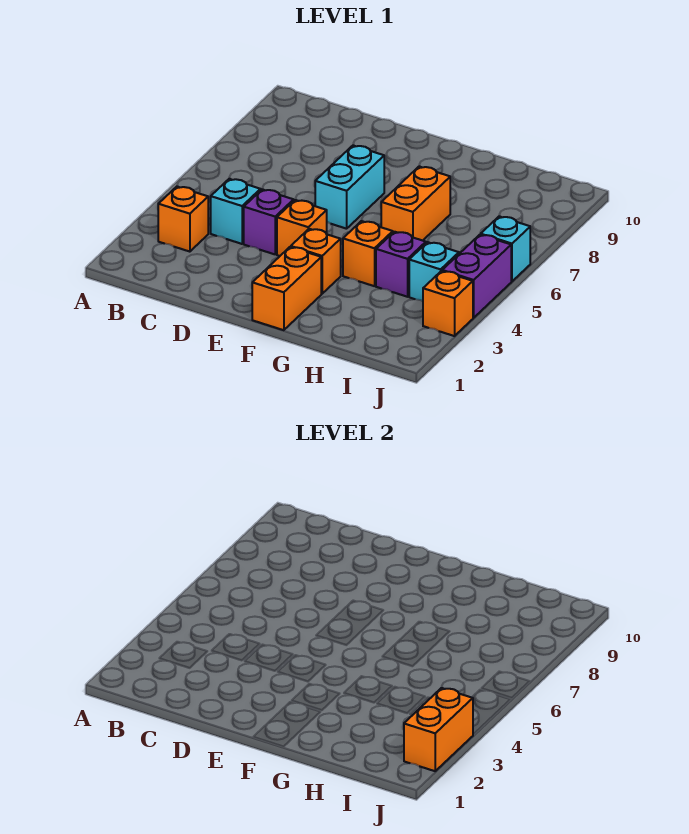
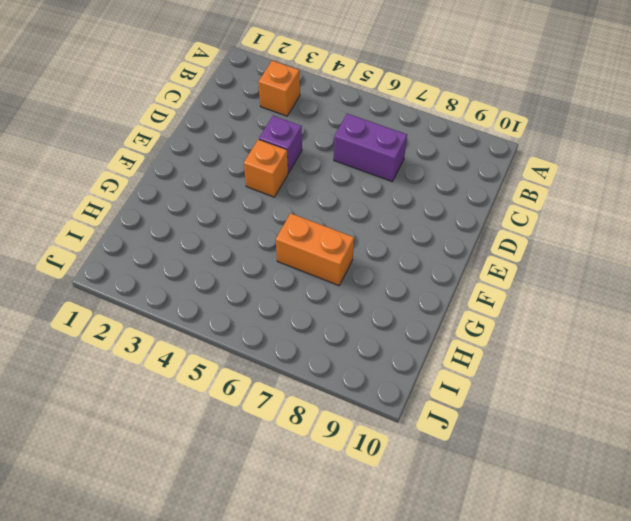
purple 1x2 brick [334,114,407,181] -> purple 1x2 brick moved to [442,235,511,318]
none -> cyan 1x1 brick [211,179,261,244]
none -> cyan 1x2 brick [315,146,384,229]
none -> orange 1x2 brick [252,247,321,330]

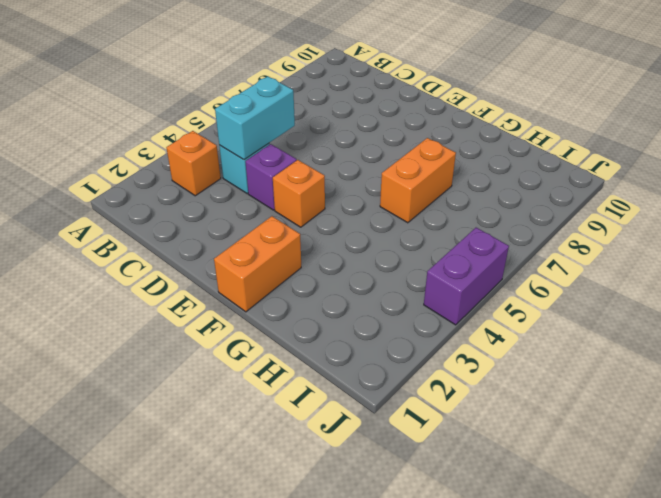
cyan 1x2 brick [215,76,295,160] -> cyan 1x2 brick moved to [315,146,384,229]
none -> orange 1x1 brick [291,229,341,294]
none -> orange 1x1 brick [343,221,393,286]
none -> purple 1x1 brick [376,232,426,297]

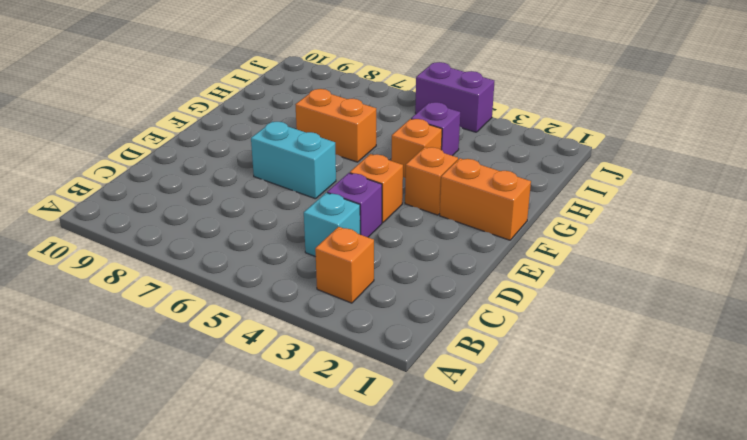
none -> cyan 1x1 brick [409,242,459,301]
none -> orange 1x1 brick [423,271,473,336]
none -> cyan 1x1 brick [480,216,530,281]

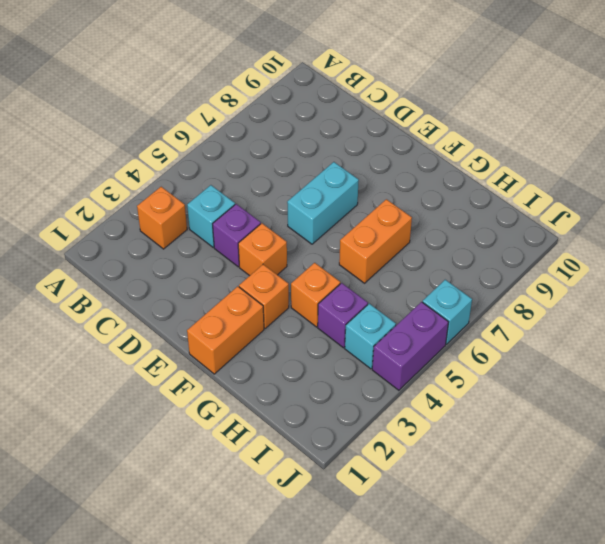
none -> orange 1x1 brick [423,271,473,336]
none -> orange 1x2 brick [404,688,473,771]

